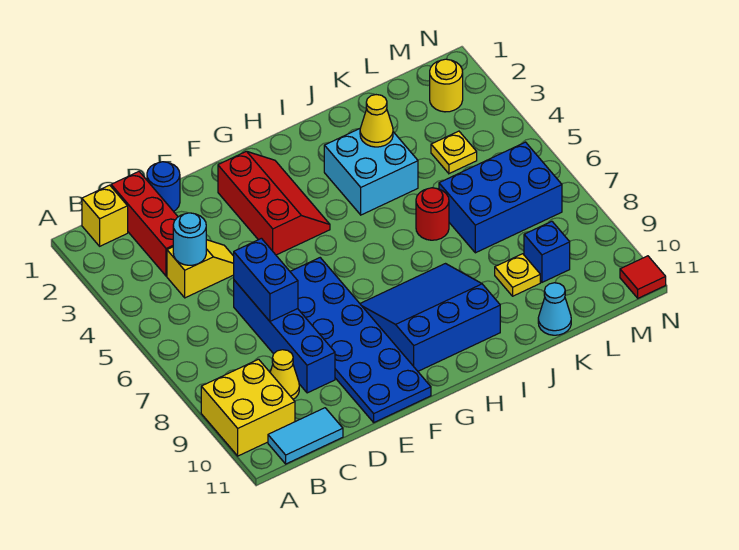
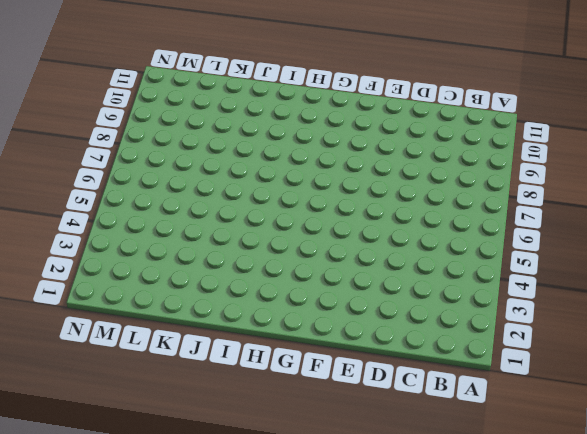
none -> yellow 2x2 brick [201,359,295,456]
none -> yellow 1x1 brick [82,185,128,246]
none -> cyan 1x2 tile [268,408,343,464]

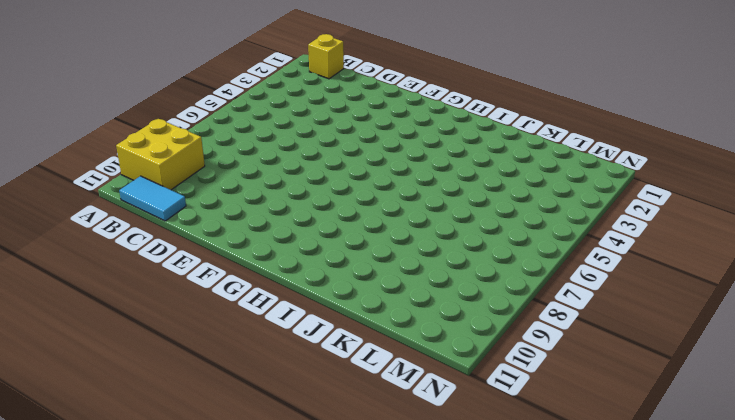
none -> red 1x3 brick [111,172,178,276]
none -> yellow 1x2 slope [167,240,234,298]
none -> yellow 1x1 cone [270,350,299,399]

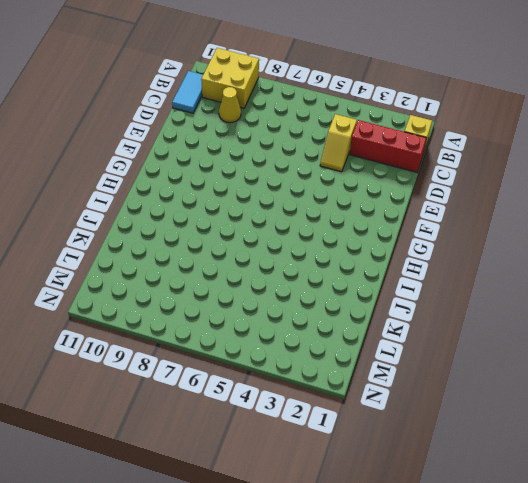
none -> blue 1x1 round brick [147,162,180,211]
none -> blue 1x4 brick [234,280,335,393]
none -> blue 2x6 plate [290,258,431,422]

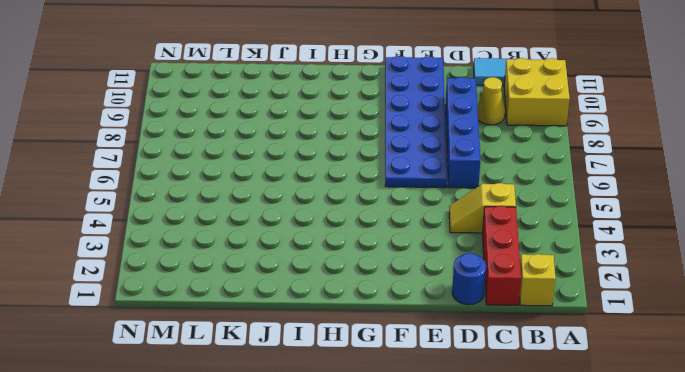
none -> red 2x3 slope [218,151,330,255]
none -> blue 3x3 slope [360,264,500,371]
none -> cyan 2x2 brick [324,129,418,215]

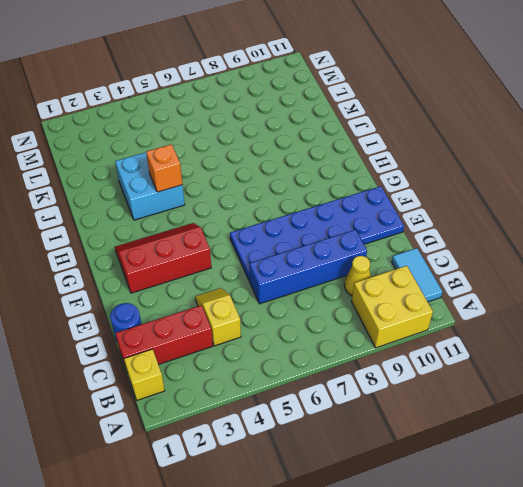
orange 1x1 brick [146,144,182,192] -> none
none -> blue 3x3 slope [360,264,500,371]
none -> red 1x1 round brick [416,188,449,240]
none -> blue 2x3 brick [439,142,562,253]

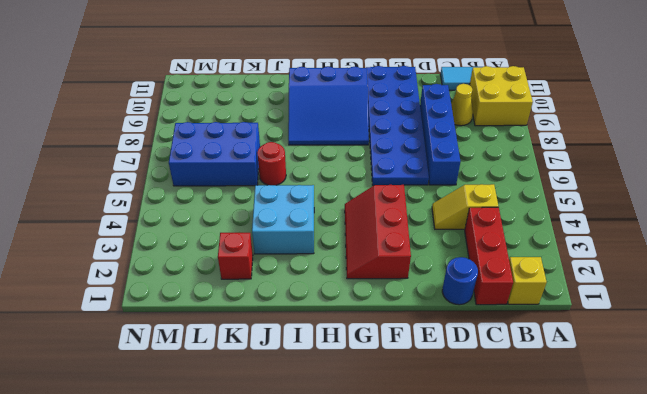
red 1x1 brick [218,233,253,279] -> none
none -> yellow 1x1 plate [495,254,540,296]
none -> cyan 1x1 cone [538,283,571,335]
none -> yellow 1x1 plate [431,131,477,174]

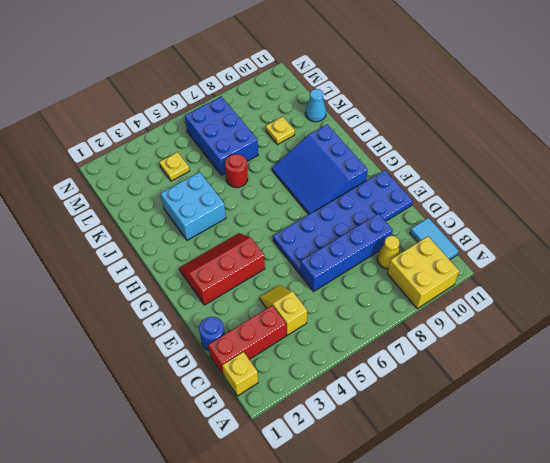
none -> blue 1x1 brick [524,221,570,282]
none -> yellow 1x1 round brick [430,59,463,112]
none -> red 1x1 tile [620,256,666,298]

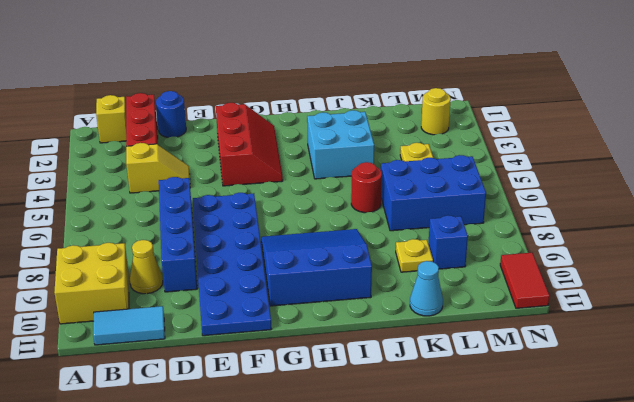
red 1x2 tile [500,253,549,308] -> red 1x1 tile [620,256,666,298]
none -> cyan 1x1 round brick [173,213,206,265]
none -> blue 1x2 brick [234,238,298,321]
none -> yellow 1x1 cone [360,95,393,147]

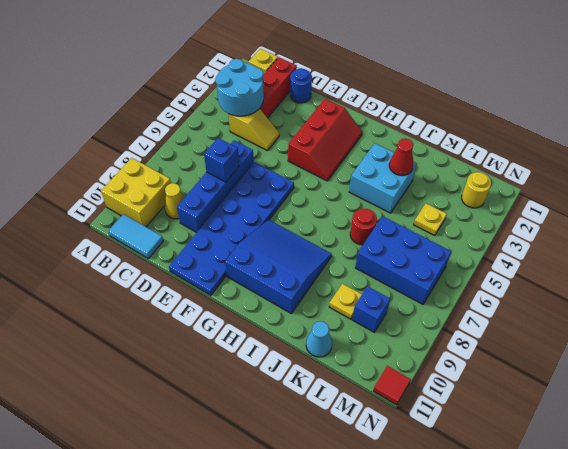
cyan 2x2 round brick [215,59,264,116] -> cyan 1x1 round brick [173,213,206,265]
blue 1x1 brick [204,138,239,182] -> blue 1x2 brick [234,238,298,321]
red 1x1 cone [389,138,413,176] -> yellow 1x1 cone [360,95,393,147]

